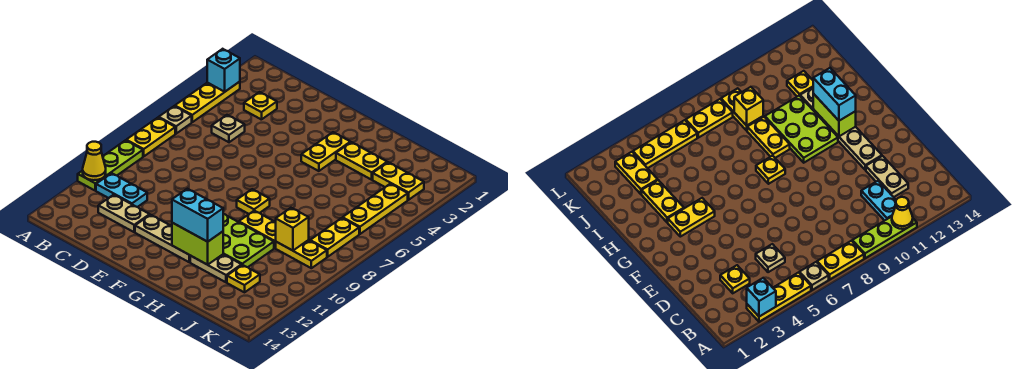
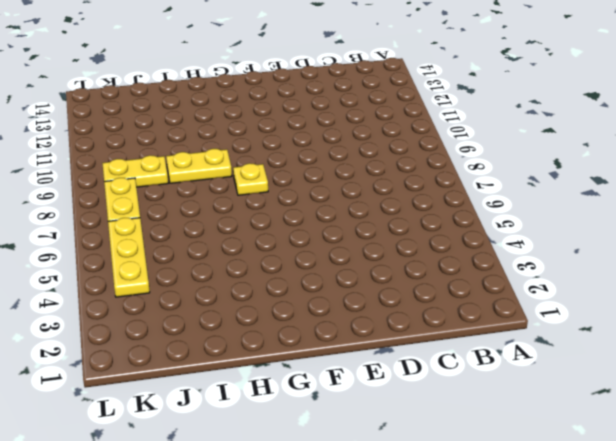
none -> yellow 1x3 plate [175,82,240,122]
none -> tan 1x1 plate [159,106,192,134]
none -> yellow 1x2 plate [126,118,175,156]

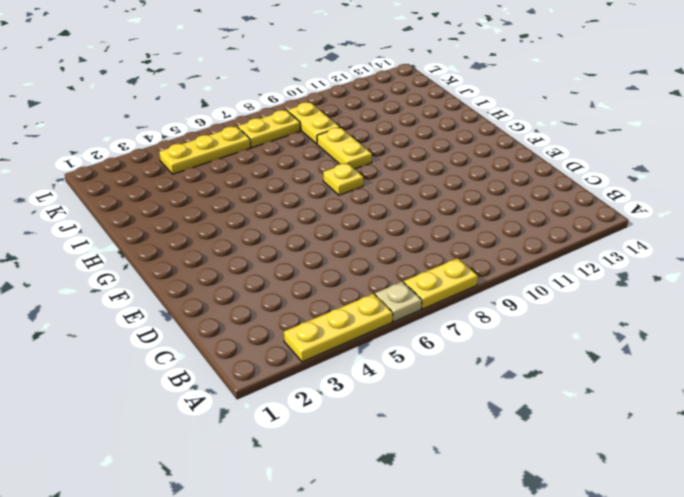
none -> lime 1x3 plate [78,140,143,190]
none -> cyan 1x2 plate [96,173,147,207]
none -> yellow 1x1 plate [244,92,277,120]

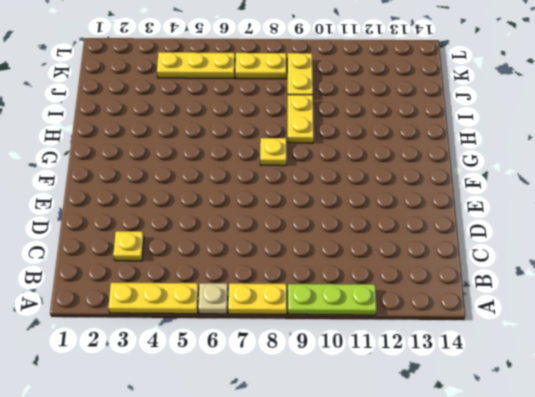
none -> cyan 1x2 plate [96,173,147,207]
none -> tan 1x1 plate [212,115,245,142]
none -> tan 1x2 plate [98,195,150,232]

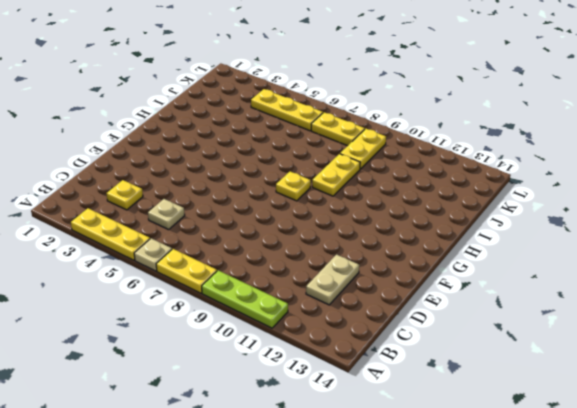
none -> cyan 1x2 plate [96,173,147,207]
none -> tan 1x3 plate [135,215,190,262]
none -> yellow 1x2 plate [301,132,350,171]

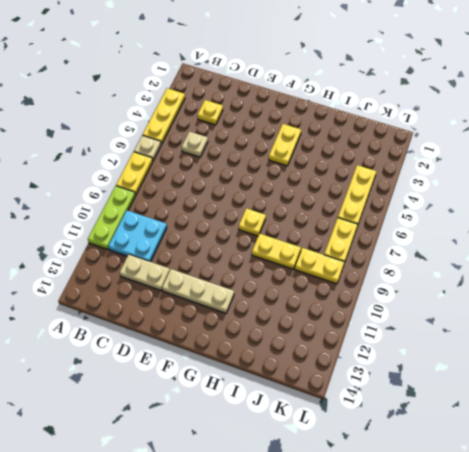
cyan 2x2 plate [108,210,167,262] -> cyan 1x2 plate [96,173,147,207]
none -> lime 2x3 plate [223,214,274,267]
none -> yellow 1x2 plate [336,142,387,180]
none -> tan 1x2 plate [190,254,241,282]

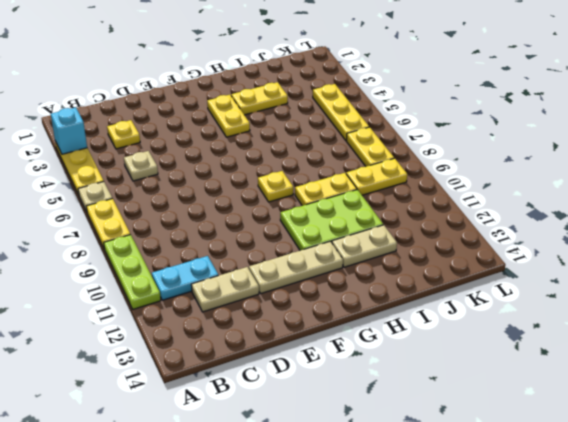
none -> yellow 1x2 plate [373,162,424,200]
none -> yellow 1x1 plate [227,265,260,292]
none -> yellow 1x1 cone [83,142,106,180]

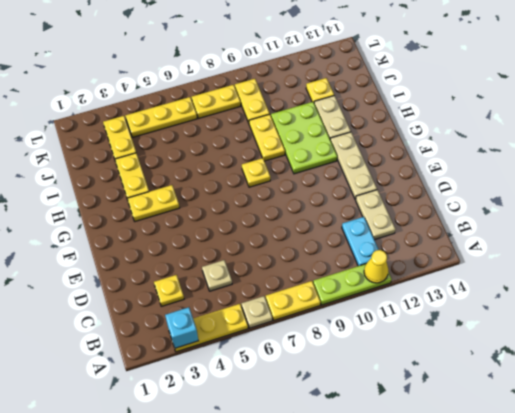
none -> lime 1x2 brick [172,223,223,265]
none -> yellow 1x1 brick [276,208,309,251]
none -> cyan 1x2 brick [172,189,223,242]

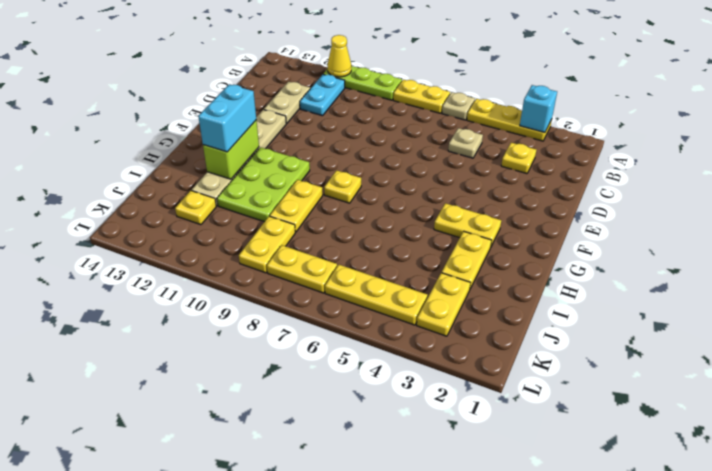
none -> yellow 1x1 brick [276,208,309,251]

